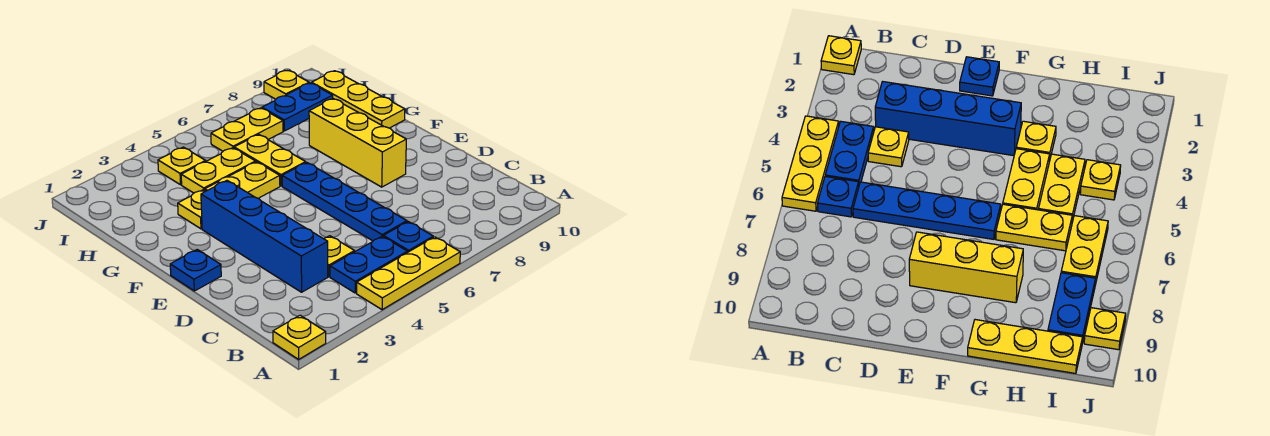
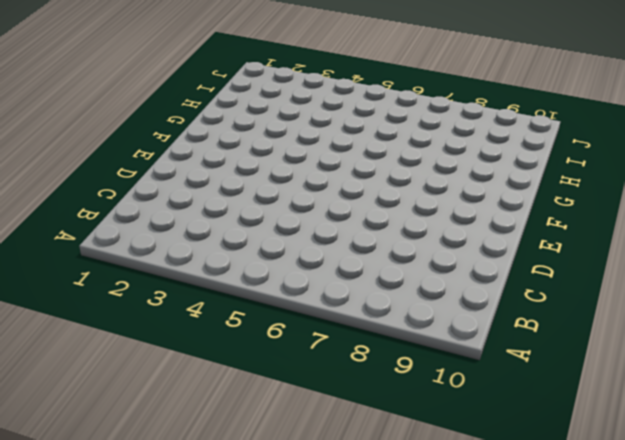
none -> yellow 1x1 plate [273,315,326,359]
none -> yellow 1x3 plate [357,237,460,310]
none -> blue 1x2 plate [330,236,407,293]

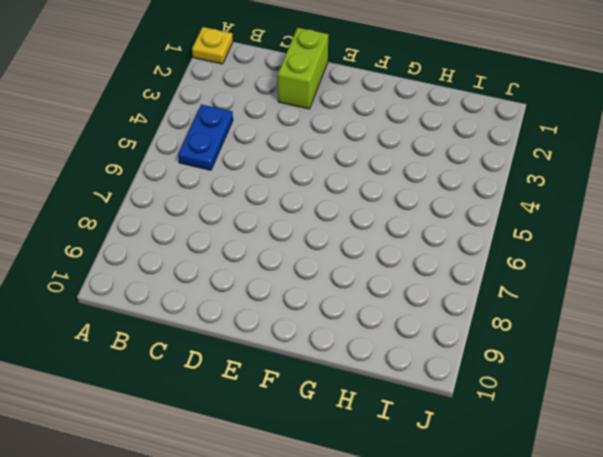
lime 1x2 brick [278,28,328,109] -> none
none -> yellow 1x3 plate [357,237,460,310]
none -> blue 1x1 plate [383,222,433,252]
none -> blue 1x4 brick [201,181,328,292]

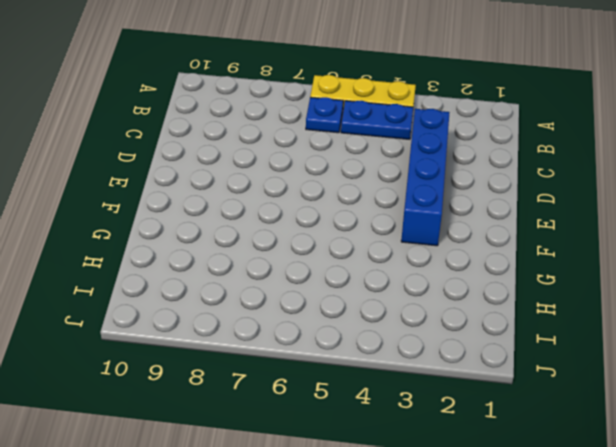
none -> yellow 1x1 plate [273,315,326,359]
none -> yellow 1x1 plate [324,236,354,277]
none -> blue 1x4 plate [282,162,407,241]

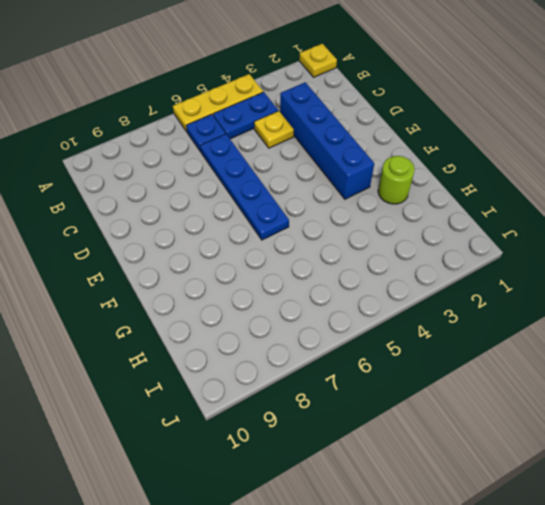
lime 1x1 round brick [378,156,415,204] -> none
none -> blue 1x1 plate [170,250,221,291]
none -> yellow 1x3 brick [309,99,406,187]
none -> yellow 1x1 plate [178,190,206,229]

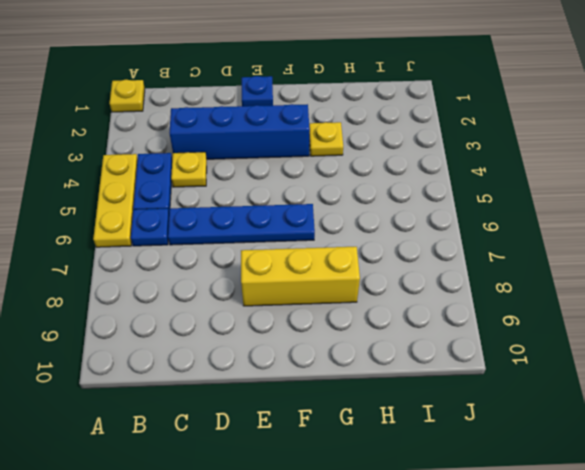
none -> yellow 1x2 plate [205,162,280,198]
none -> yellow 1x2 plate [234,134,306,186]
none -> yellow 1x3 plate [311,71,405,128]

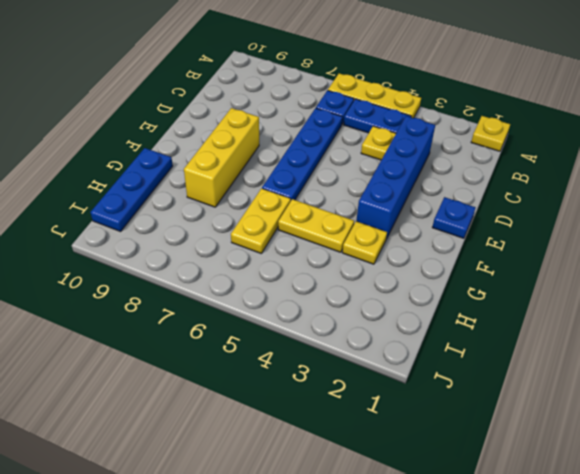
blue 1x3 plate [90,148,173,232] -> yellow 1x3 plate [311,71,405,128]
none -> yellow 1x2 plate [181,148,256,193]
none -> yellow 1x1 plate [158,147,206,185]
none -> yellow 1x2 plate [211,108,283,151]

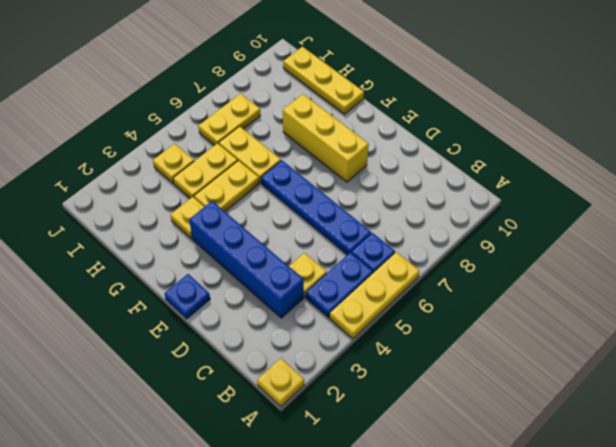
none -> blue 1x2 plate [262,83,333,131]
none -> yellow 1x1 plate [264,70,309,99]

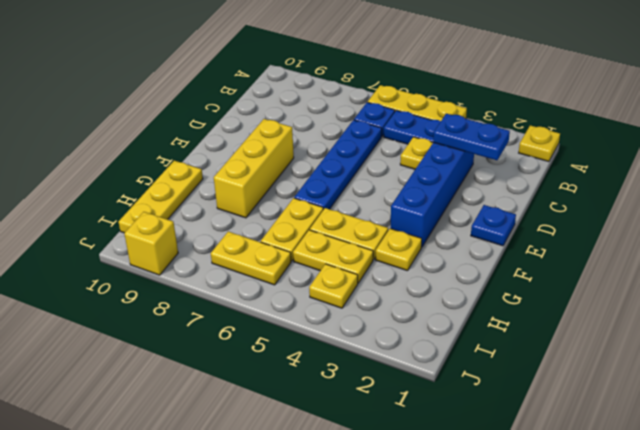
blue 1x2 plate [433,114,510,160] -> blue 1x2 plate moved to [262,83,333,131]
yellow 1x1 brick [124,212,178,275] -> yellow 1x1 plate [264,70,309,99]

